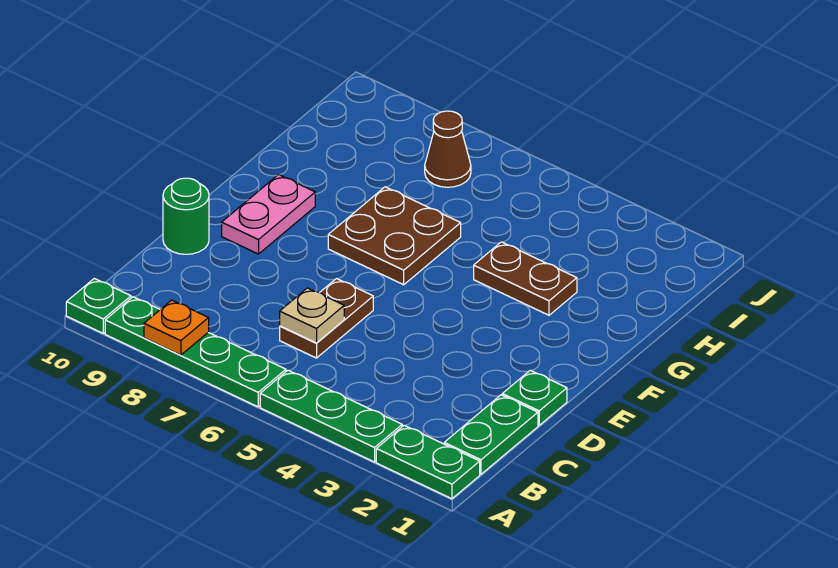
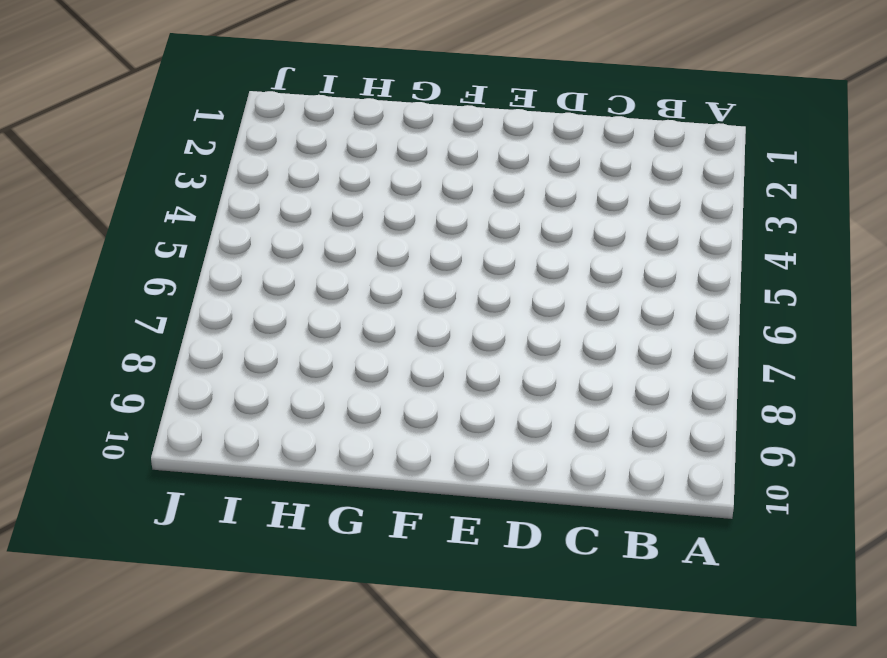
none -> green 1x2 plate [376,425,480,499]
none -> green 1x3 plate [260,370,402,462]
none -> green 1x4 plate [105,297,286,407]

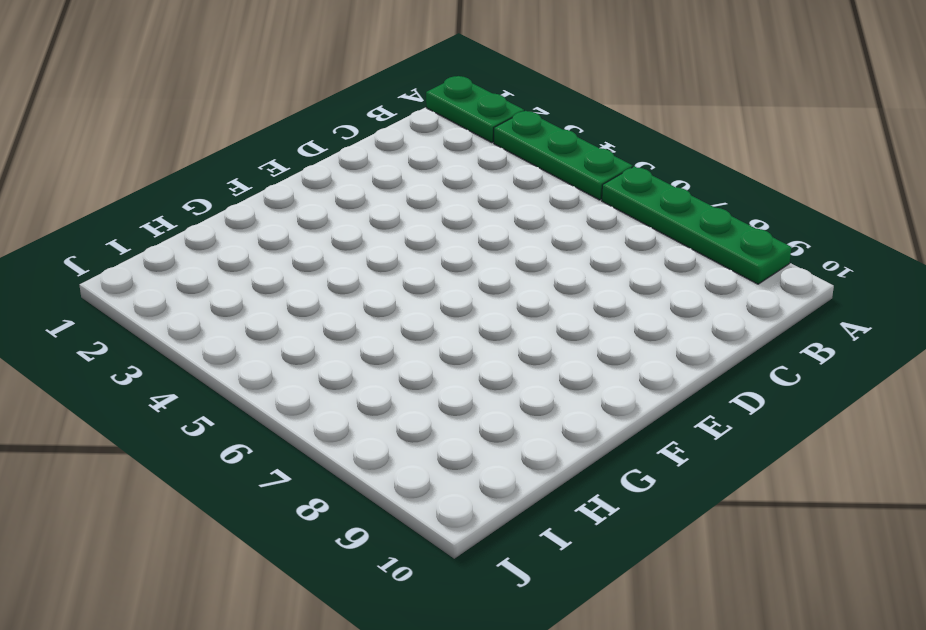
none -> green 1x1 plate [66,278,131,333]
none -> green 1x2 plate [444,395,538,474]
none -> brown 1x2 plate [280,279,373,358]

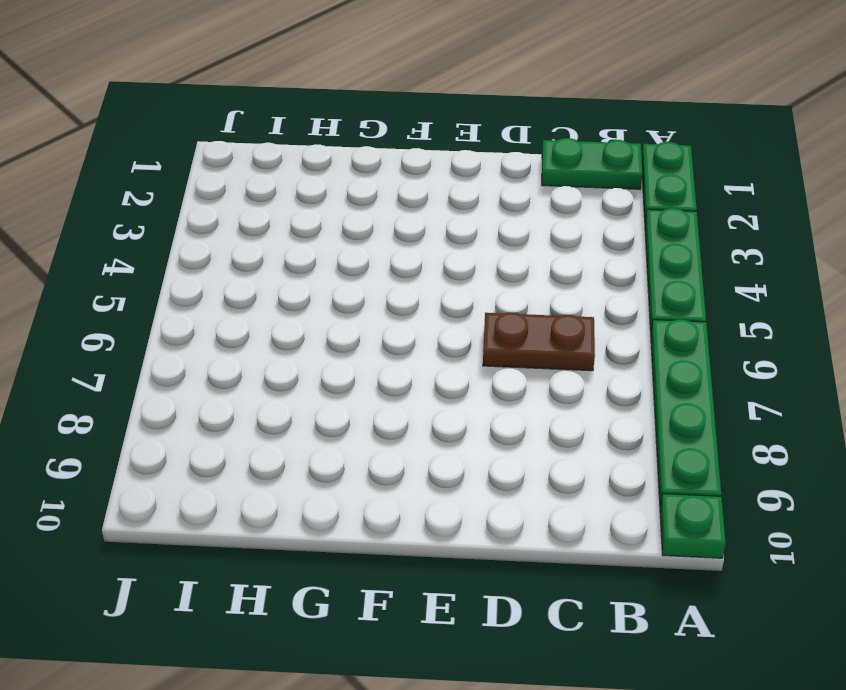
none -> green 1x1 plate [502,370,567,425]
none -> green 1x1 round brick [163,178,209,254]
none -> pink 1x2 plate [222,175,315,254]

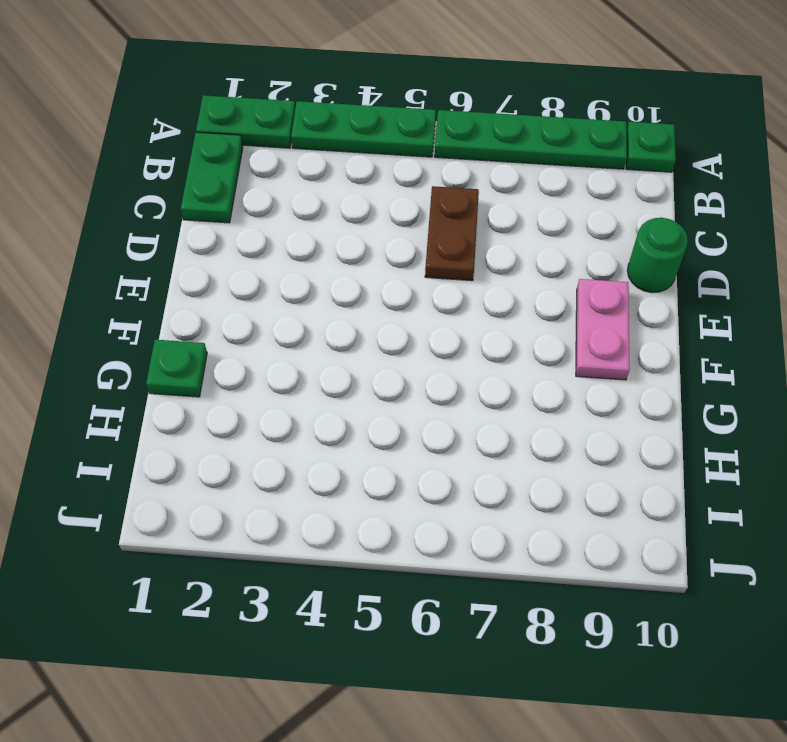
green 1x1 plate [146,340,207,397] -> green 1x1 plate moved to [502,370,567,425]
none -> brown 2x2 plate [328,187,461,285]
none -> brown 1x2 plate [474,242,577,315]
none -> brown 1x1 cone [425,111,471,187]

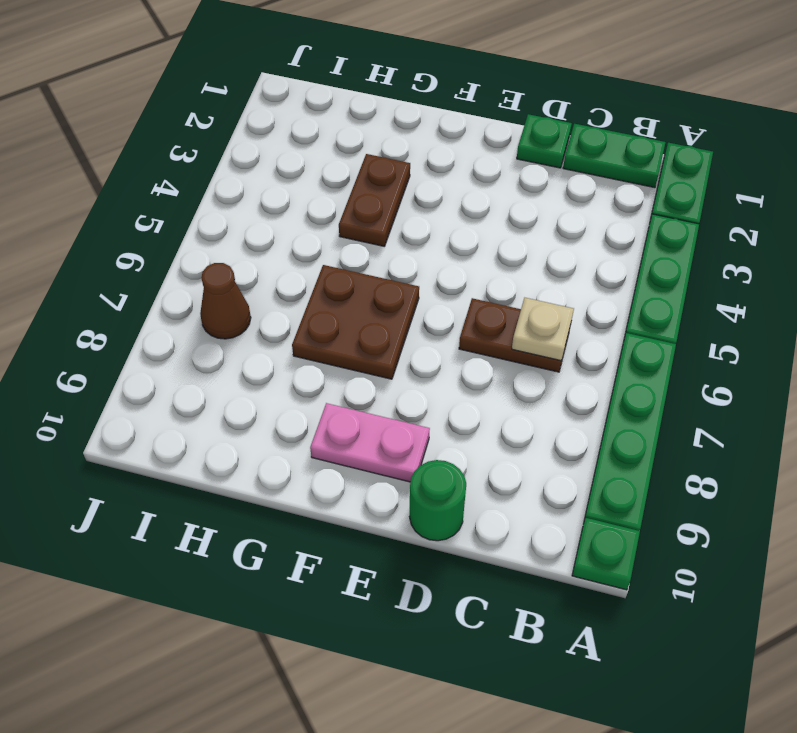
none -> orange 1x1 plate [144,300,209,355]

